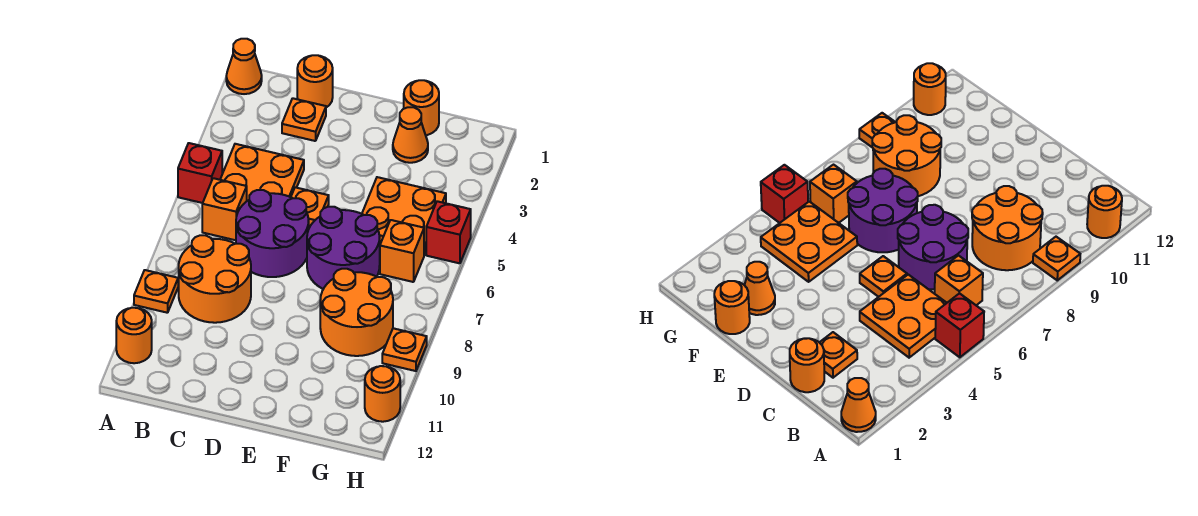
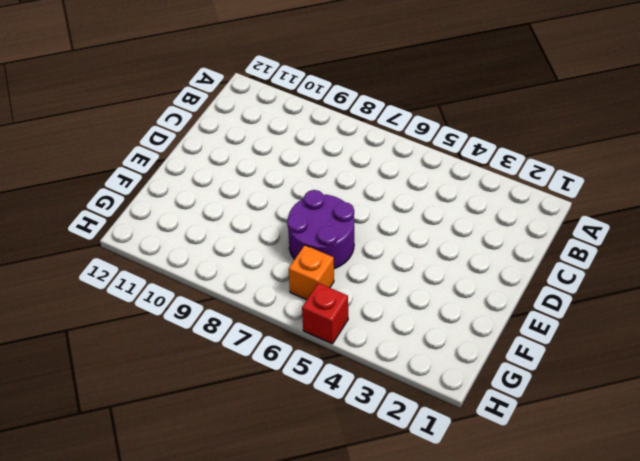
none -> orange 1x1 cone [226,39,262,94]
none -> red 1x1 brick [178,143,222,203]
none -> orange 1x1 plate [134,270,178,313]

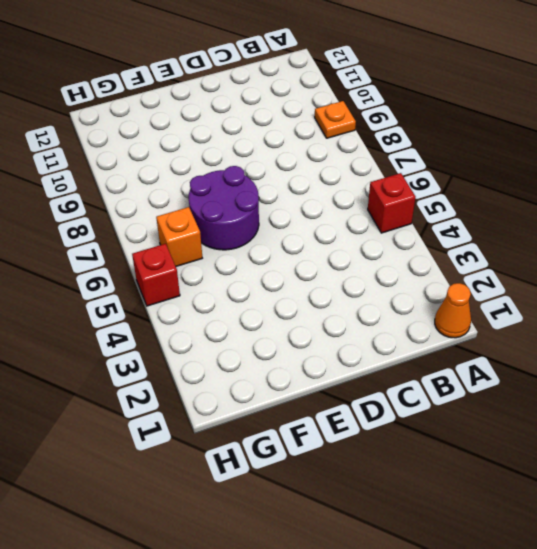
none -> orange 1x1 round brick [116,308,152,363]
none -> orange 2x2 plate [220,144,304,201]
none -> orange 1x1 brick [202,178,247,240]

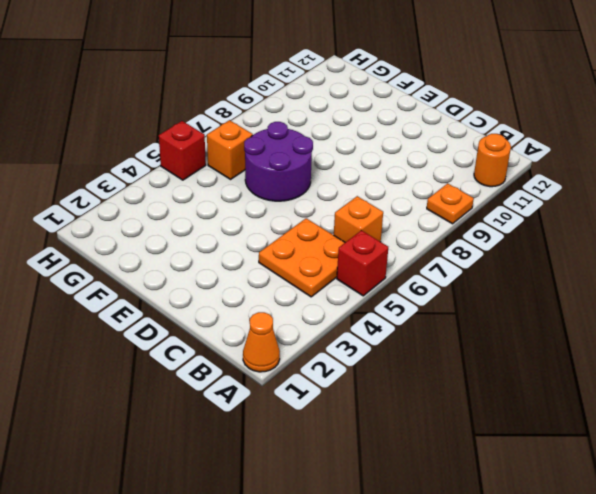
none -> orange 2x2 round brick [179,235,251,323]
none -> orange 1x1 round brick [297,55,333,107]
none -> orange 1x1 plate [282,98,326,141]

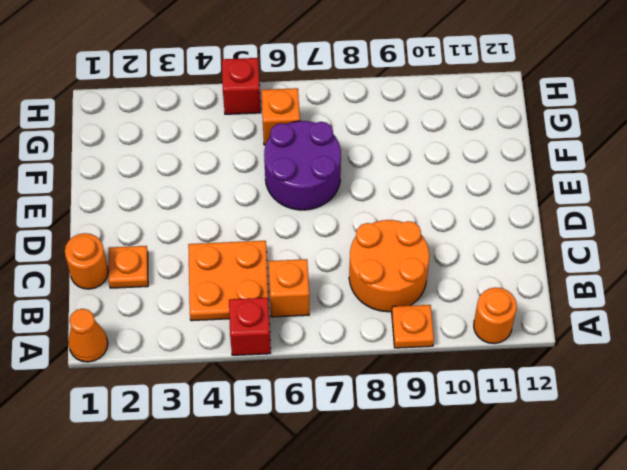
none -> purple 2x2 round brick [236,190,309,277]
none -> orange 1x1 plate [291,187,329,228]
none -> orange 1x1 round brick [404,80,439,135]

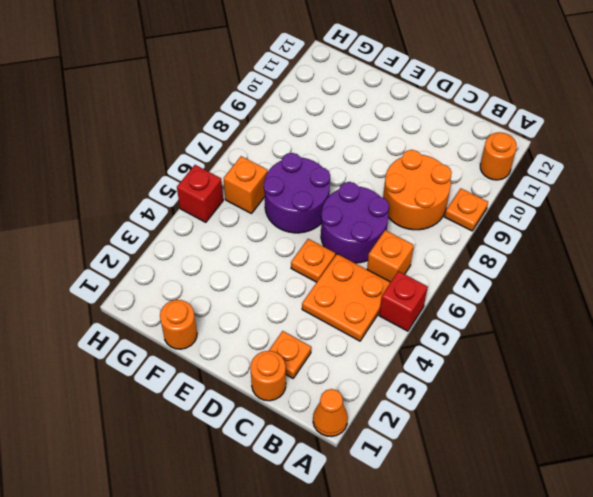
none -> orange 1x1 cone [393,107,428,163]
none -> orange 2x2 plate [362,177,446,255]
none -> orange 2x2 round brick [320,269,393,356]

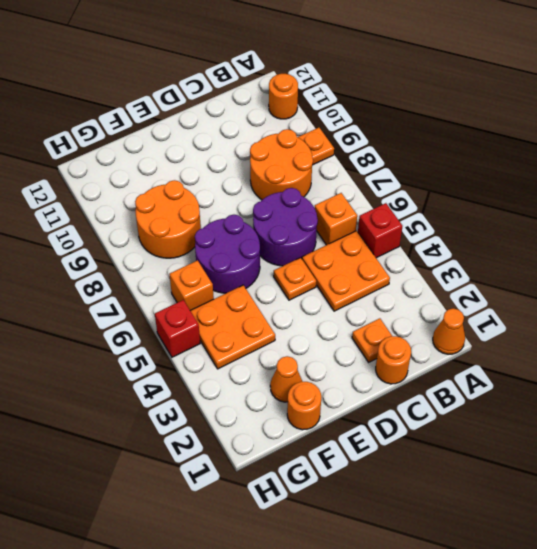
none -> orange 1x1 plate [382,328,427,371]
none -> orange 1x1 round brick [365,366,400,422]

